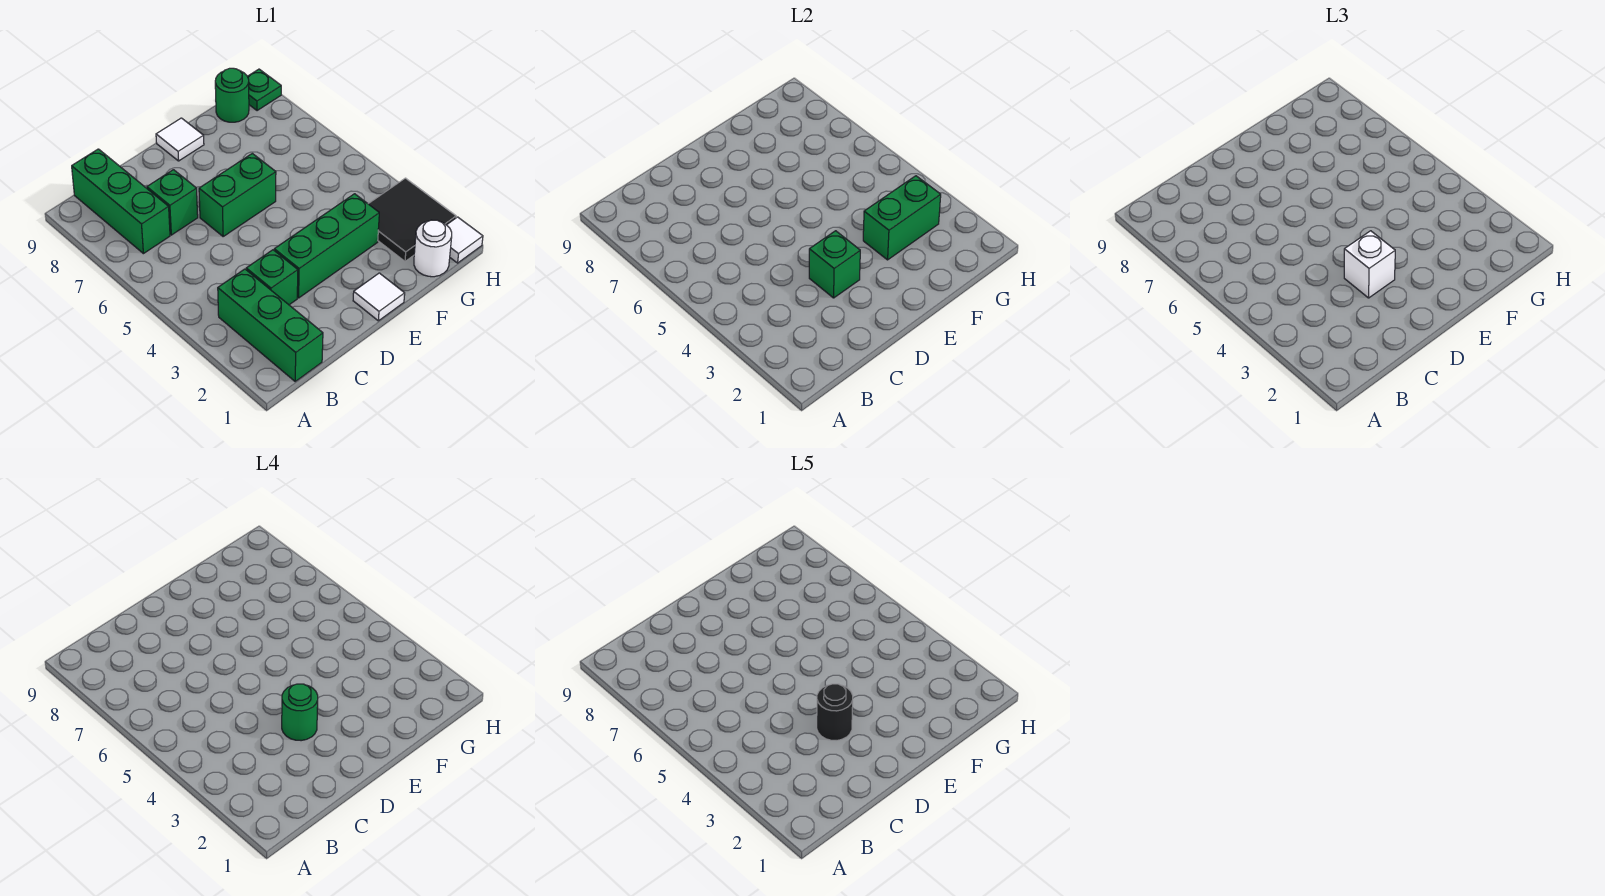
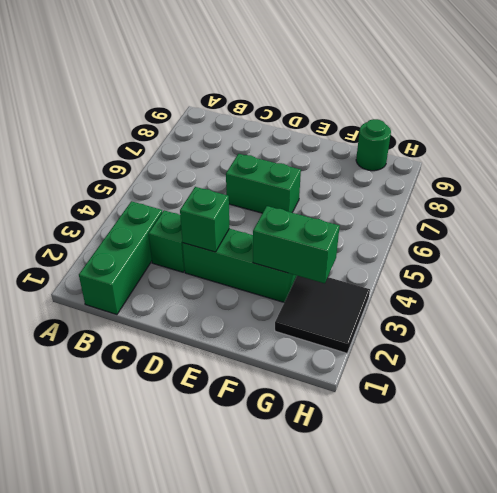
none -> green 1x3 brick [72,149,170,254]
none -> green 1x1 brick [147,170,198,235]
none -> white 1x1 tile [353,273,405,321]

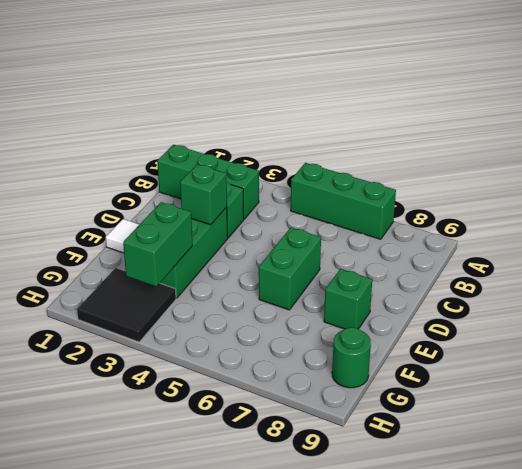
green 1x3 brick [291,163,396,239] -> green 1x3 brick moved to [72,149,170,254]
green 1x1 brick [324,269,372,329] -> green 1x1 brick moved to [147,170,198,235]
none -> white 1x1 tile [156,118,204,161]
none -> white 1x1 round brick [414,220,452,277]
none -> white 1x1 tile [447,217,483,263]

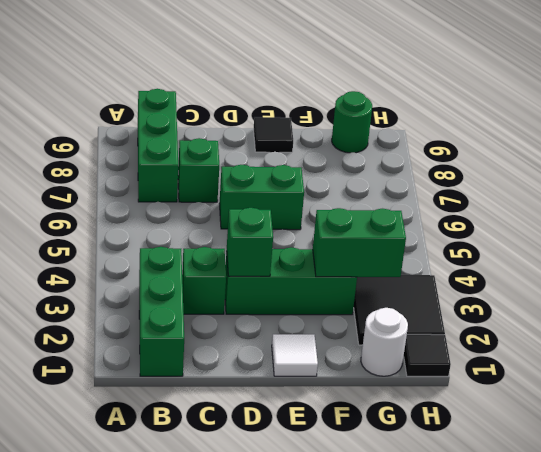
black 1x1 tile [253,117,293,152] -> white 1x1 tile [156,118,204,161]
black 1x1 tile [404,334,451,376] -> white 1x1 tile [447,217,483,263]
none -> green 1x1 plate [247,69,281,111]
none -> white 1x1 brick [1344,231,1395,298]
none -> green 1x1 round brick [282,684,318,741]

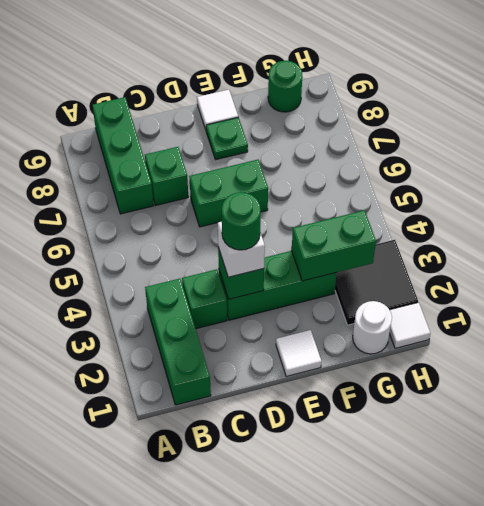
green 1x1 plate [206,117,248,160] -> green 1x1 plate moved to [247,69,281,111]
none -> black 1x1 round brick [817,684,853,741]

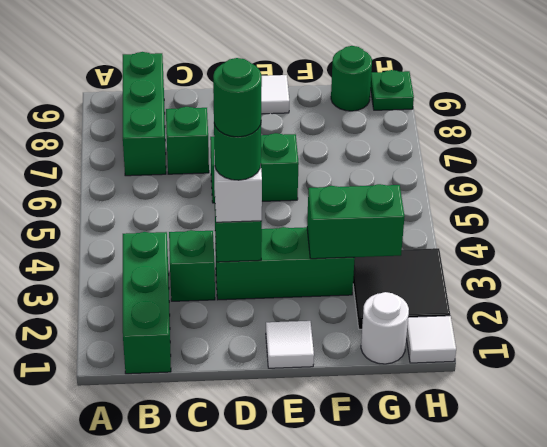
green 1x1 round brick [213,58,262,137] -> black 1x1 round brick [817,684,853,741]

